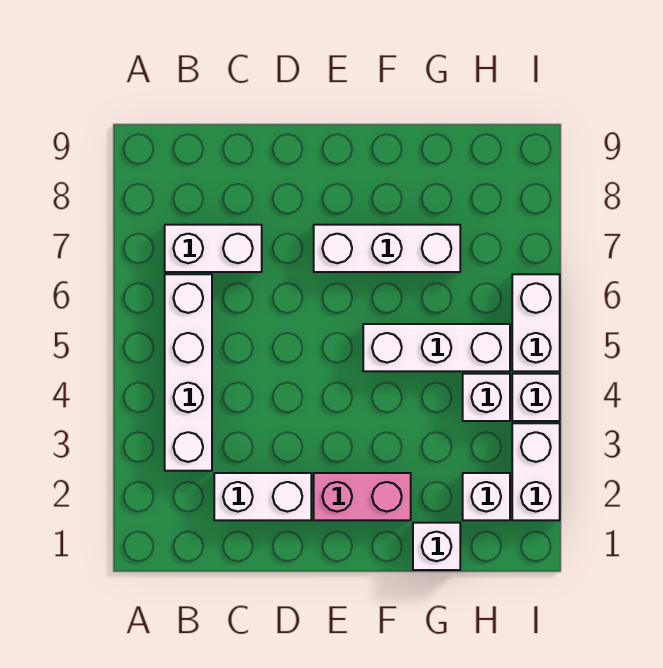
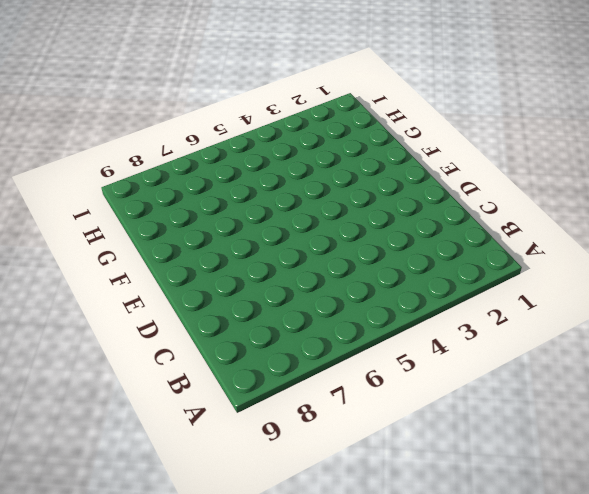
none -> white 1x4 brick [165,274,212,471]
none -> white 1x2 brick [165,225,262,272]
none -> white 1x2 brick [214,473,311,520]

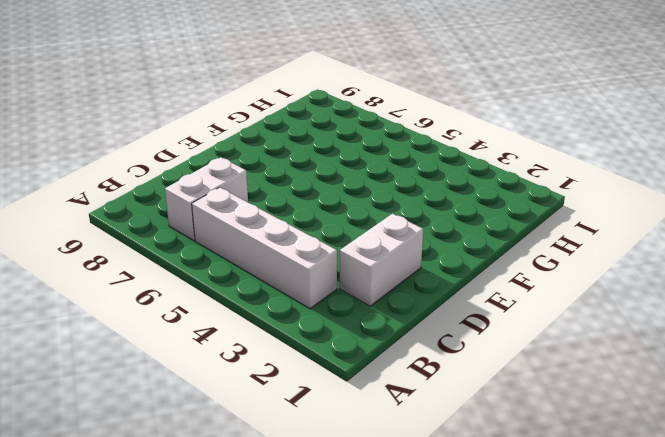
none -> pink 1x2 brick [314,473,411,520]
none -> white 1x3 brick [314,225,460,272]
none -> white 1x3 brick [363,324,510,371]

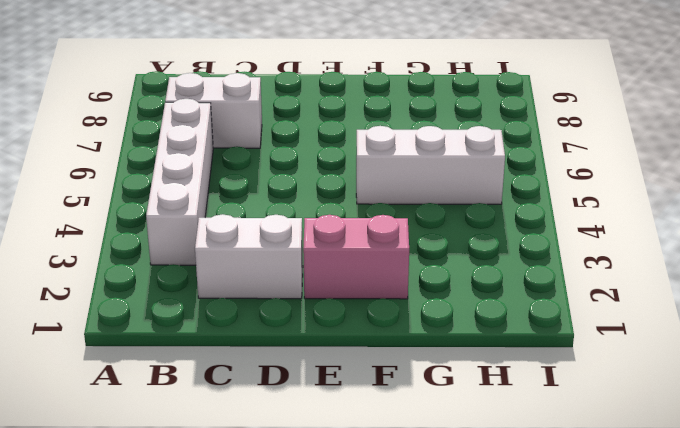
none -> white 1x3 brick [314,225,460,272]
none -> white 1x1 brick [413,523,460,570]
none -> white 1x1 brick [463,473,510,520]

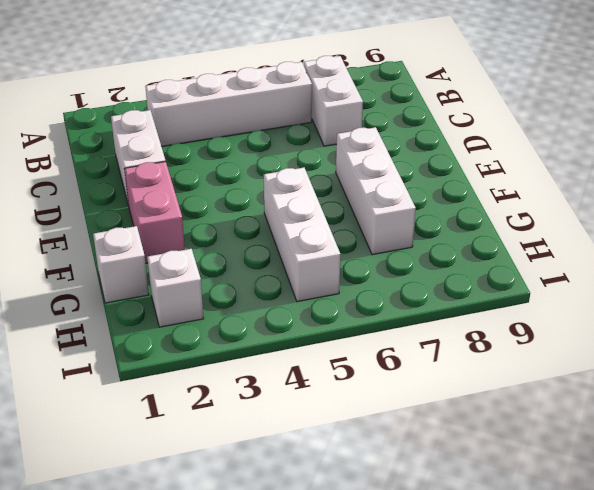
none -> white 1x1 brick [463,374,510,421]
none -> white 1x2 brick [512,423,560,520]
none -> white 1x1 brick [512,374,560,421]

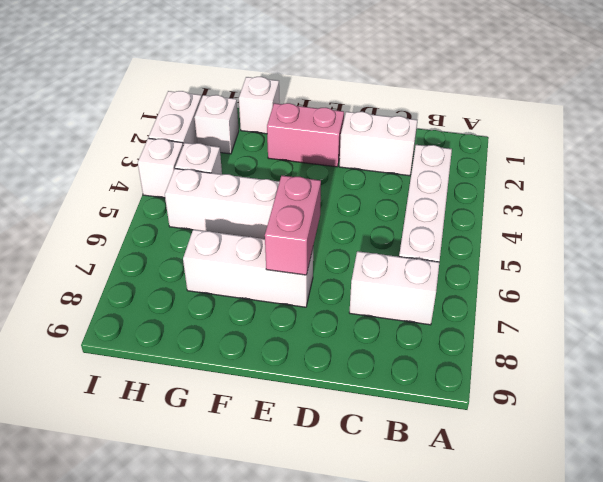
pink 1x2 brick [265,175,321,275] -> none
none -> white 1x2 brick [512,274,560,371]

